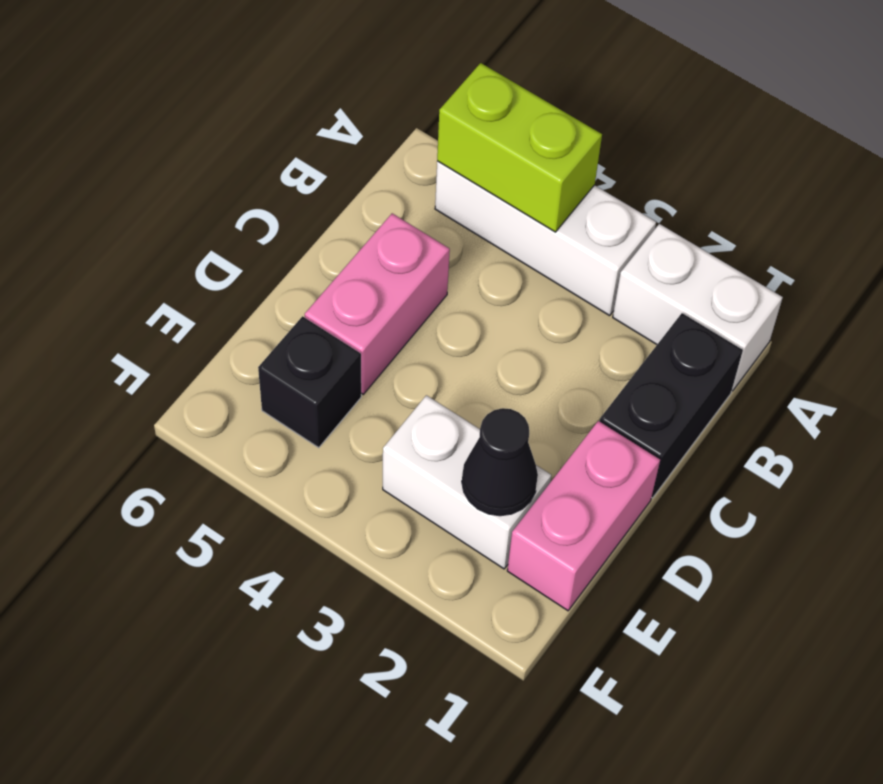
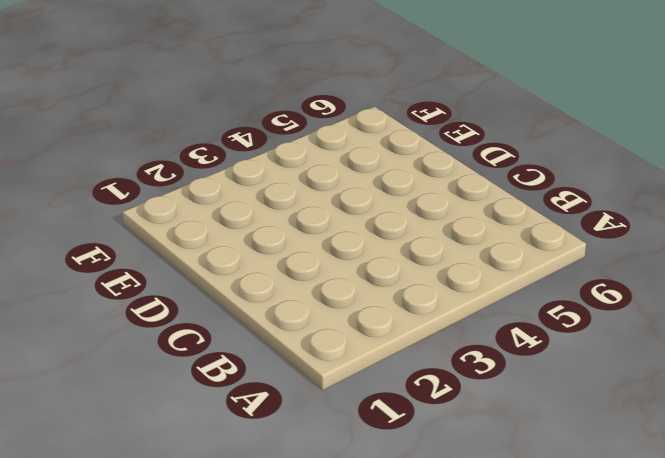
none -> white 1x2 brick [613,224,783,391]
none -> white 1x3 brick [435,161,656,316]

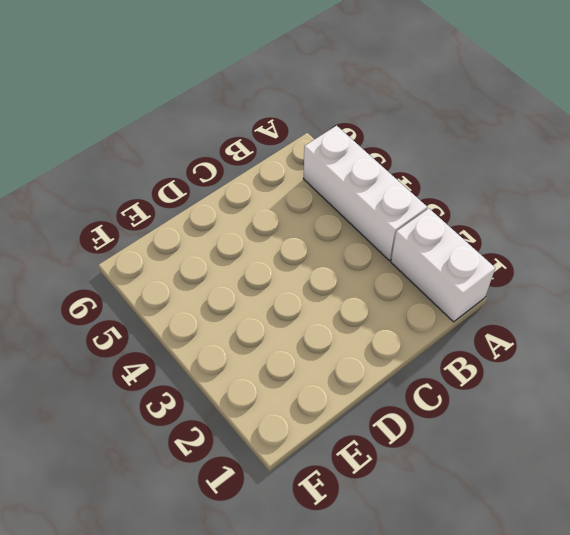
none -> black 1x2 brick [600,313,743,498]
none -> pink 1x2 brick [305,213,450,394]

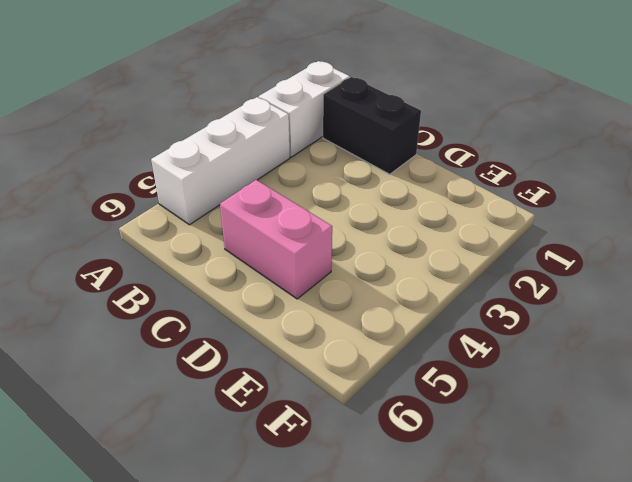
none -> pink 1x2 brick [507,421,660,611]
none -> white 1x2 brick [383,395,551,569]

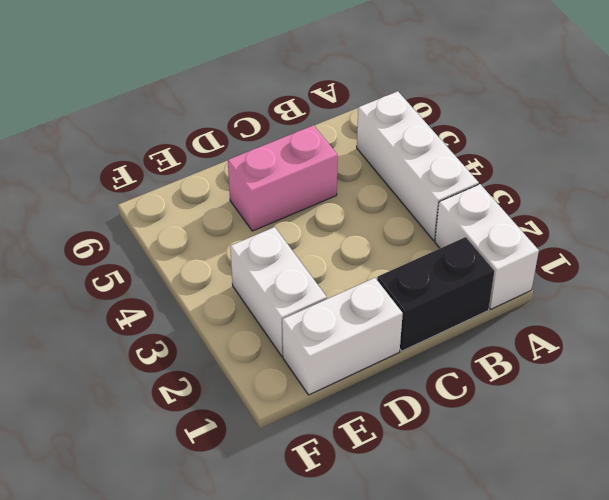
white 1x2 brick [282,278,403,395] -> pink 1x2 brick [507,421,660,611]
none -> black 1x1 brick [258,316,361,448]
none -> lime 1x2 brick [437,63,602,232]

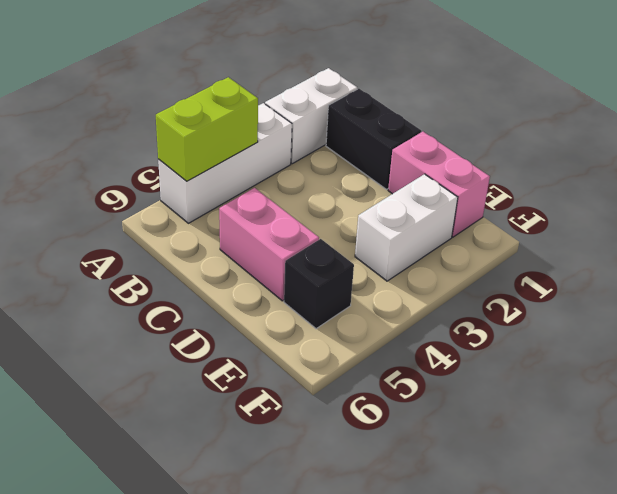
none -> black 1x1 cone [462,408,538,516]

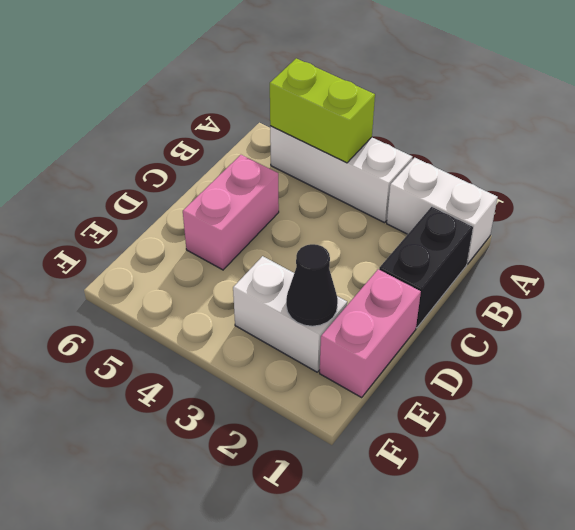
none -> black 1x1 brick [258,316,361,448]

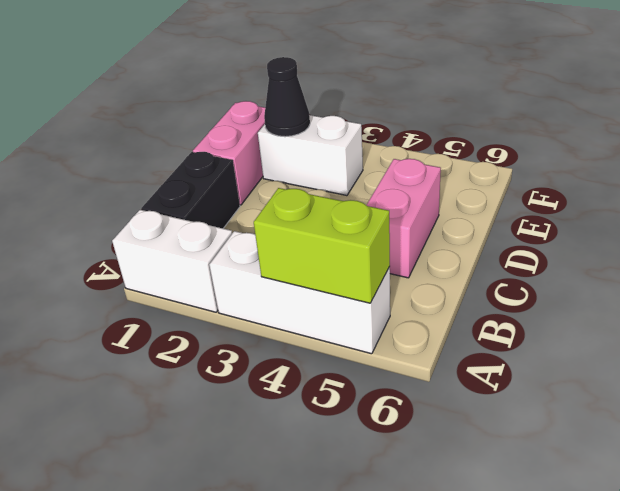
none -> black 1x1 brick [258,316,361,448]

